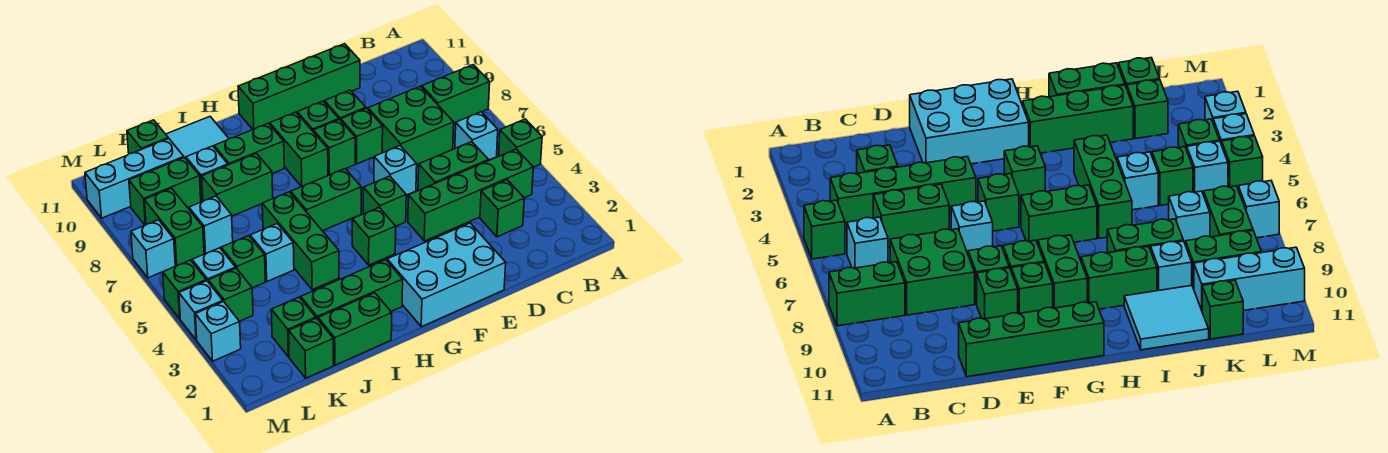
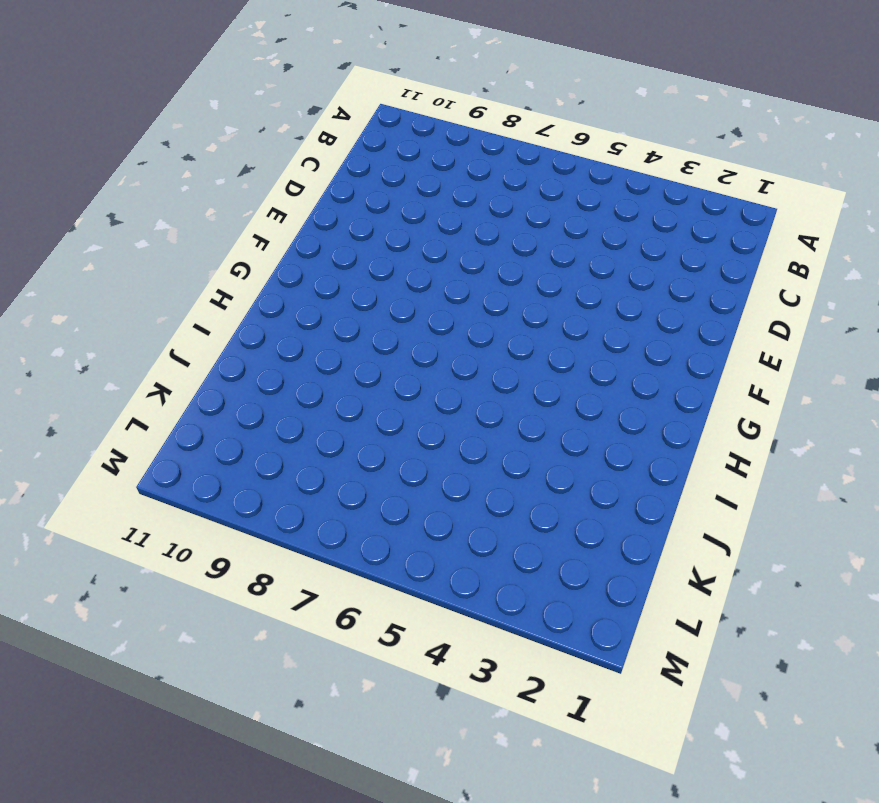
none -> green 1x1 brick [499,119,542,167]
none -> green 1x2 brick [422,65,490,123]
none -> green 1x4 brick [408,149,533,241]
none -> cyan 1x1 brick [455,112,498,160]

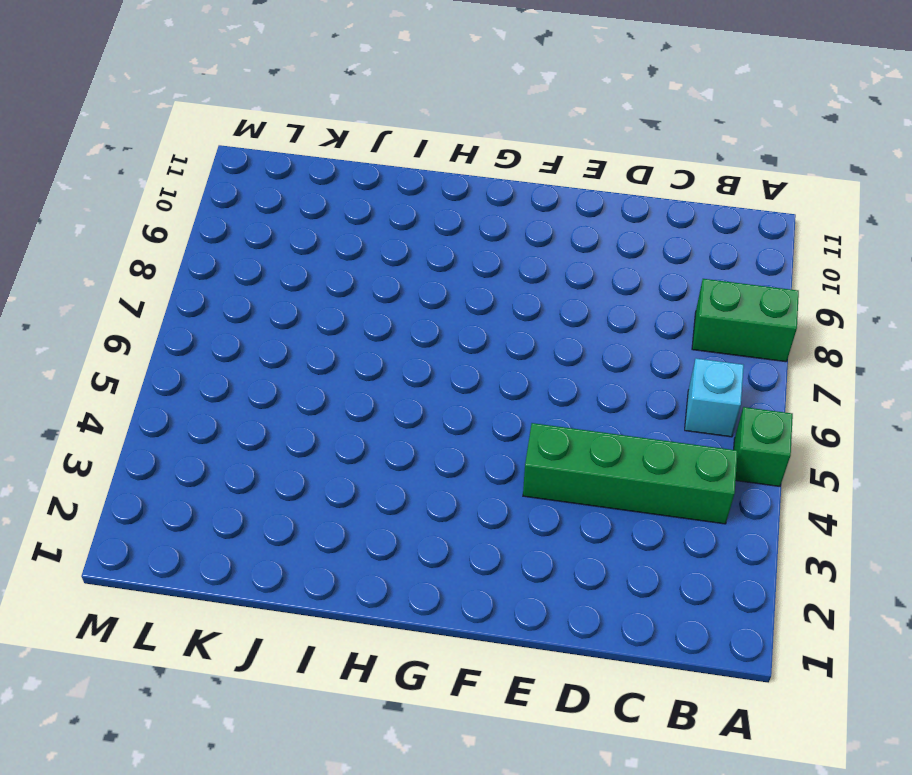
none -> green 1x1 brick [480,180,524,237]
none -> green 1x2 brick [418,142,489,191]
none -> green 2x2 brick [368,86,454,164]
none -> green 1x4 brick [238,44,360,129]

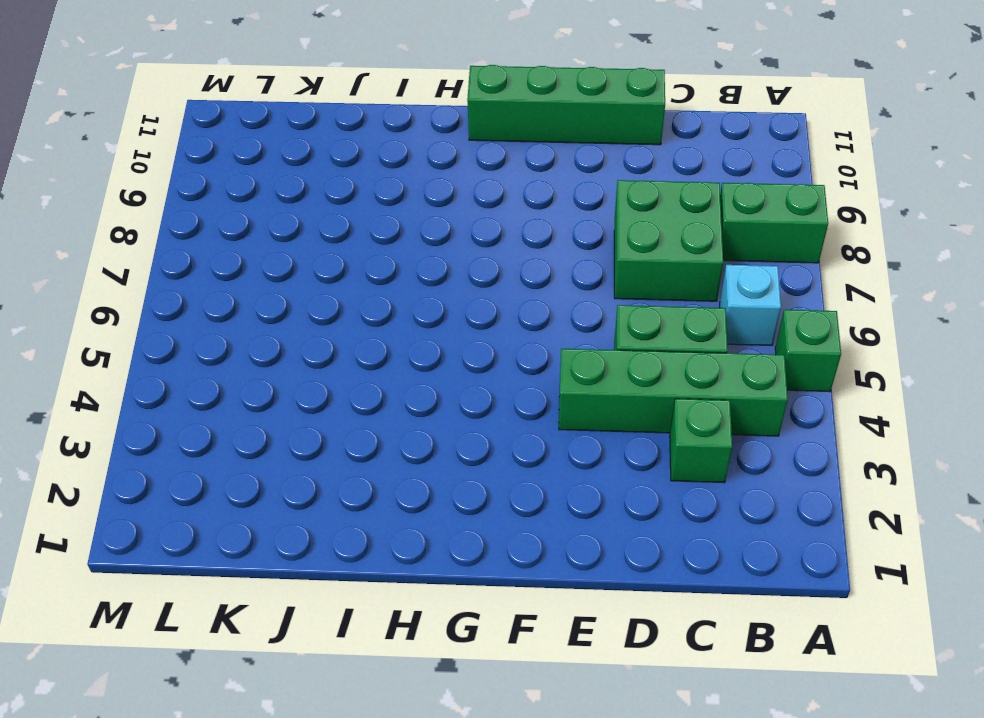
none -> cyan 2x3 brick [387,223,506,327]
none -> cyan 1x1 brick [374,146,417,195]
none -> green 1x1 brick [341,108,383,164]
none -> green 1x1 brick [325,90,366,120]

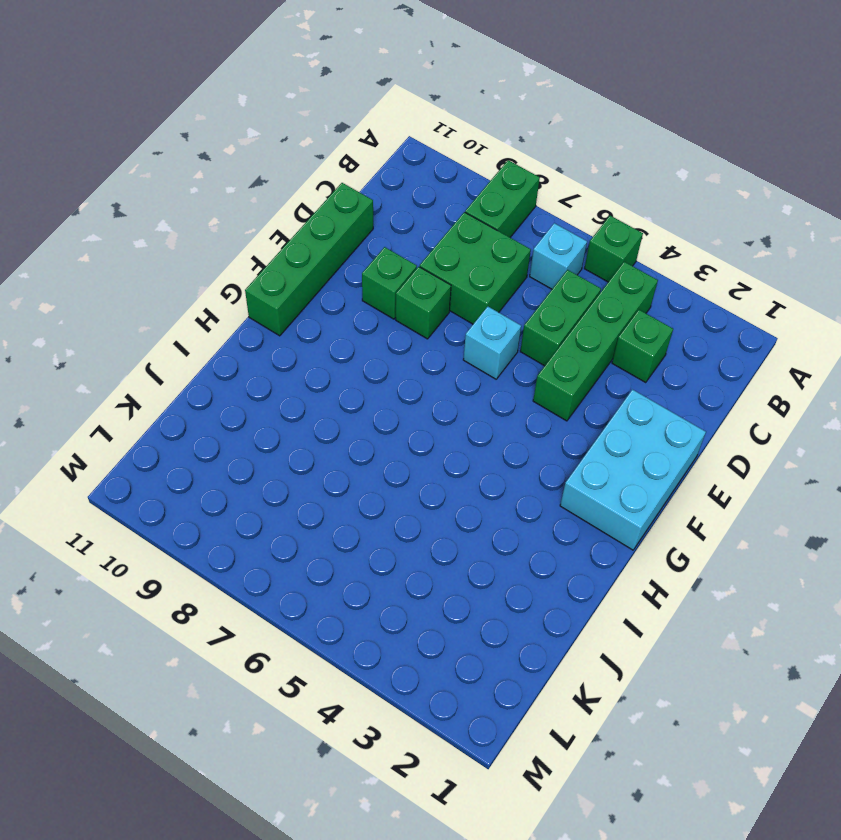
none -> green 1x1 brick [363,176,406,226]
none -> green 1x1 brick [313,120,355,175]
none -> green 1x1 brick [297,101,339,131]
none -> green 1x1 brick [352,208,396,265]

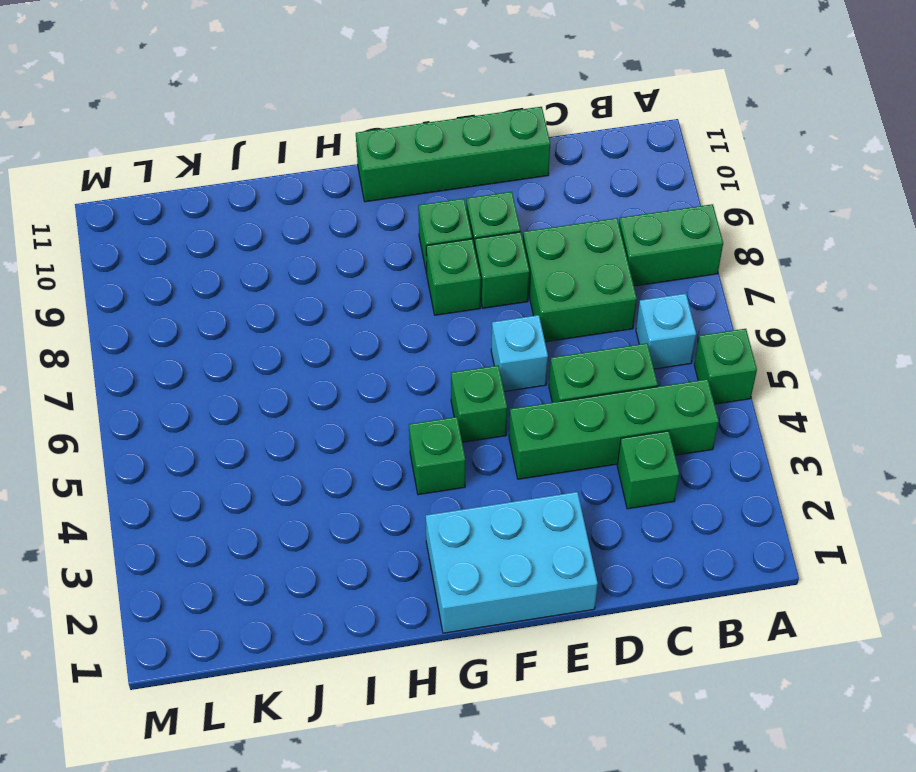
none -> green 1x2 brick [291,169,361,231]
none -> green 1x2 brick [270,112,328,187]
none -> green 1x3 brick [301,260,403,319]
none -> green 1x2 brick [214,123,284,174]

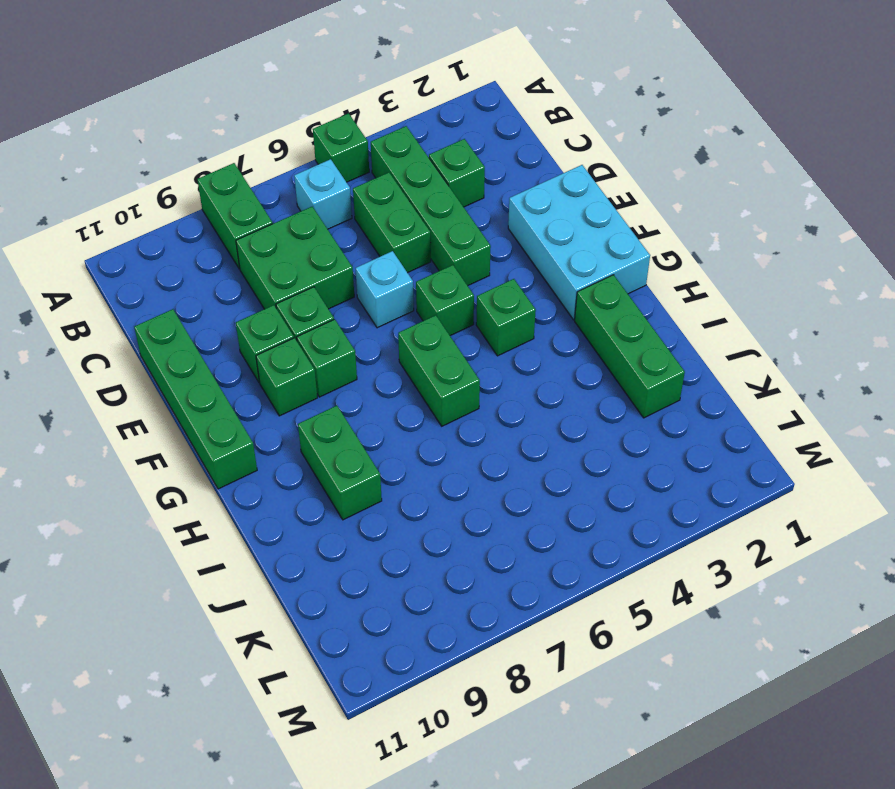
none -> green 1x2 brick [270,112,328,187]
none -> green 1x2 brick [318,293,392,365]
none -> green 1x3 brick [262,192,339,290]
none -> green 1x2 brick [202,154,273,216]

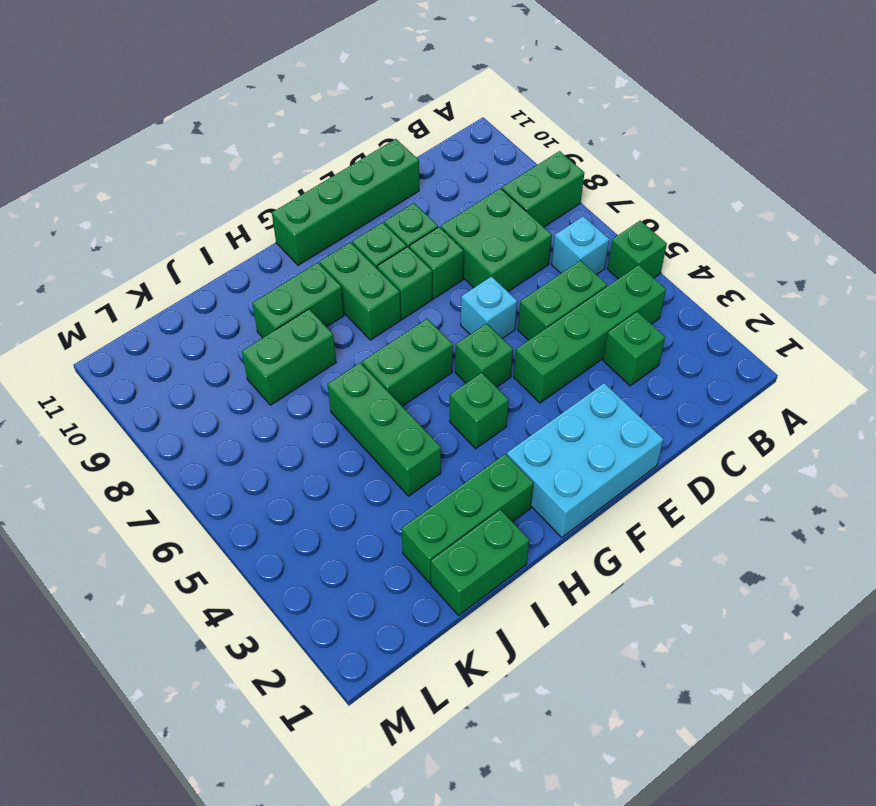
none -> cyan 2x2 tile [166,117,229,159]
none -> cyan 1x1 brick [250,224,294,281]
none -> cyan 1x1 brick [186,146,228,202]
none -> green 1x1 brick [289,318,334,378]

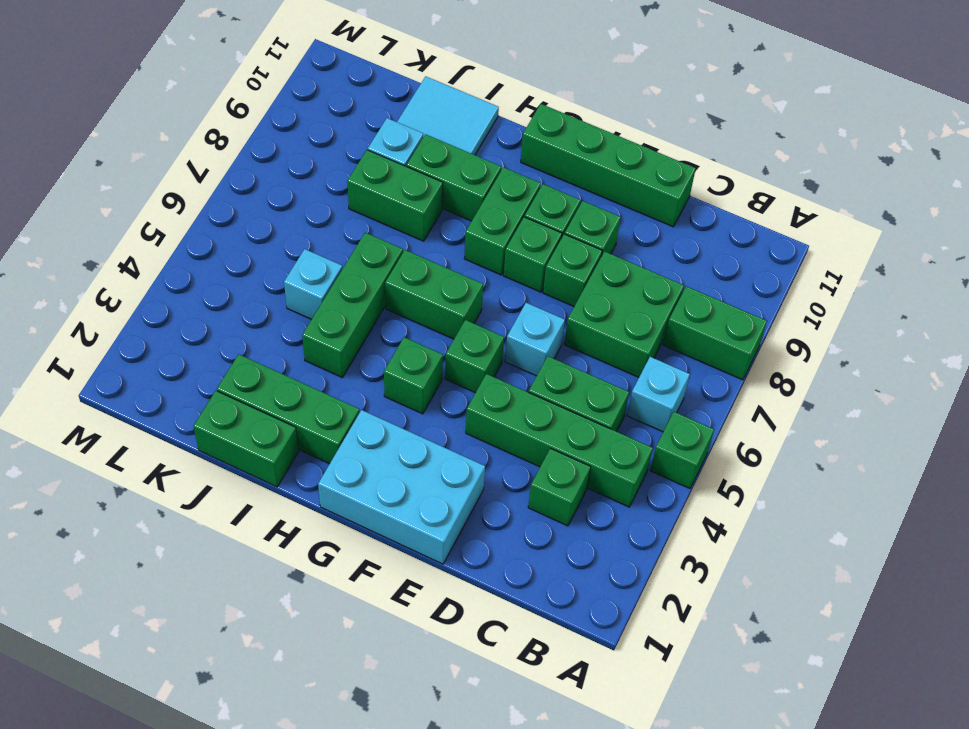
none -> green 1x1 brick [289,318,334,378]
none -> green 1x1 brick [271,297,316,357]
none -> green 1x1 brick [221,236,265,288]
none -> cyan 1x1 brick [189,196,233,254]

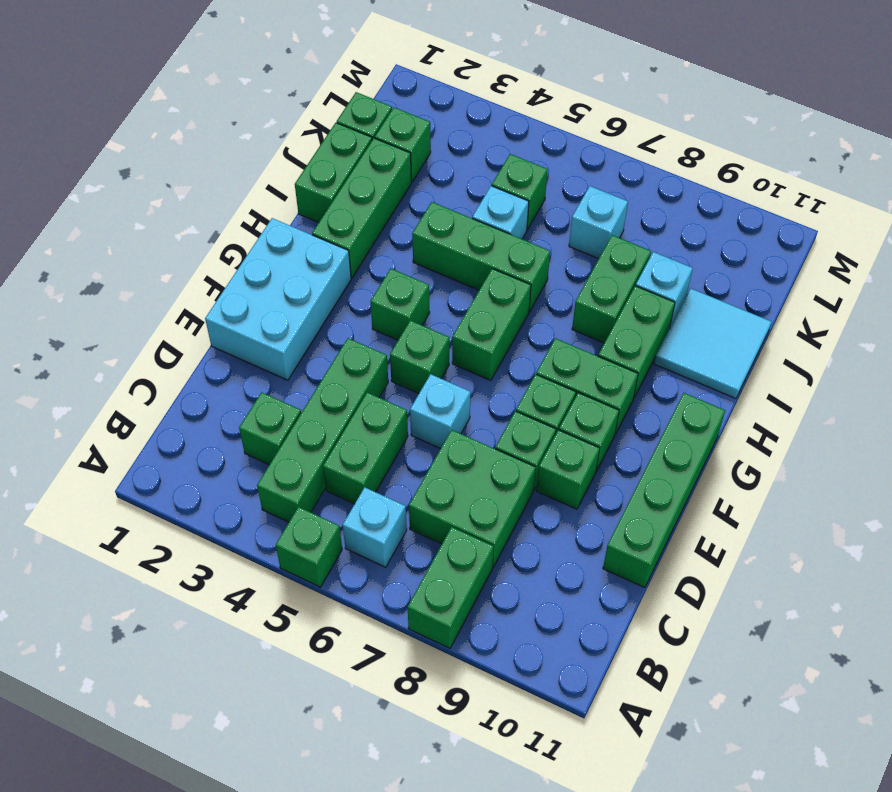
none -> green 1x2 brick [129,158,201,225]
none -> cyan 1x3 brick [85,139,184,218]
none -> green 1x1 brick [127,120,168,154]
none -> green 1x1 brick [208,268,253,321]

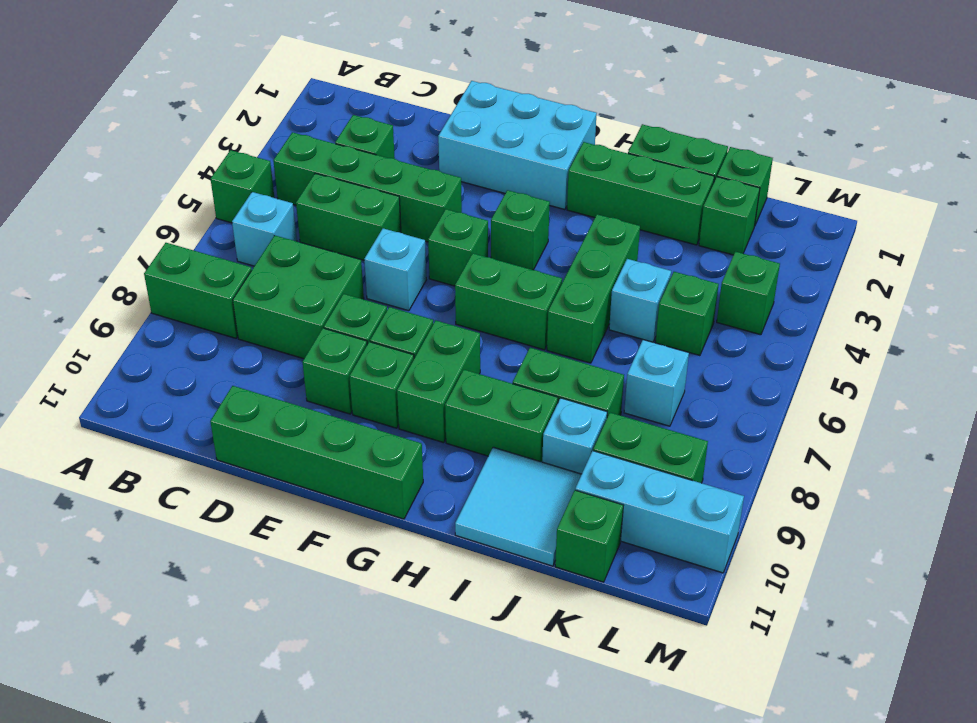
none -> cyan 1x1 brick [192,248,236,282]
none -> green 1x2 brick [144,188,204,266]
none -> cyan 1x1 brick [195,302,241,361]
none -> cyan 1x1 brick [179,281,223,340]

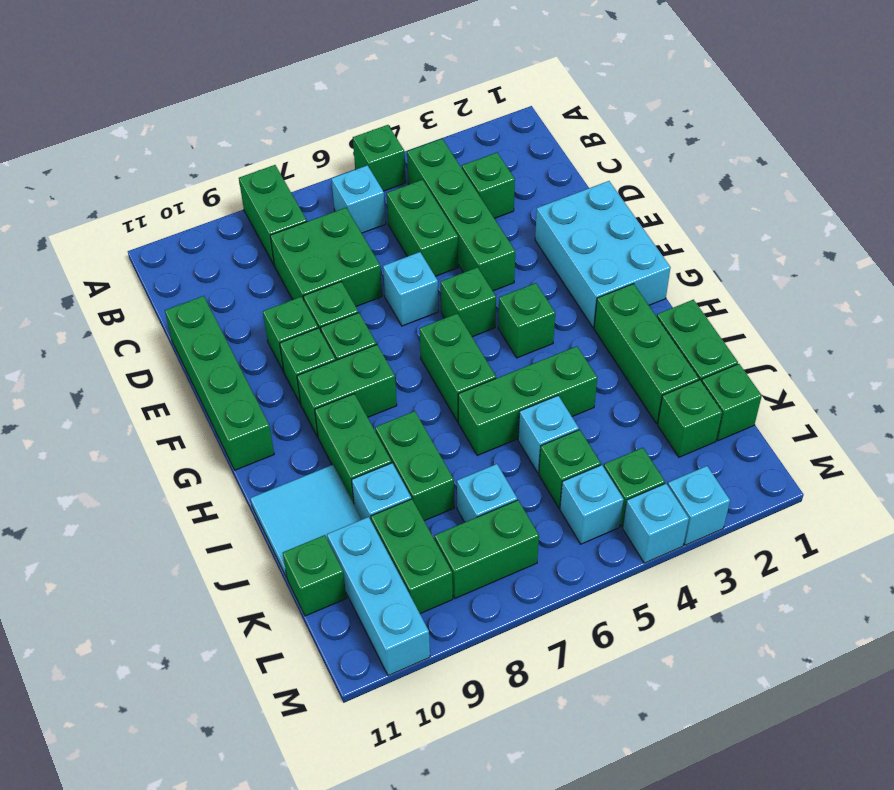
none -> green 1x1 brick [163,260,206,319]
none -> cyan 1x1 brick [131,220,175,278]

